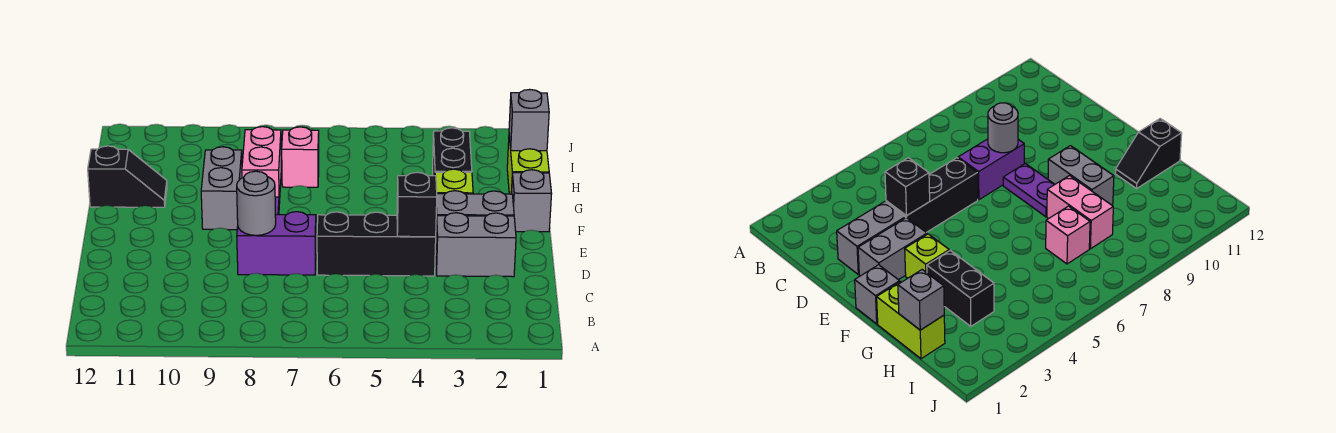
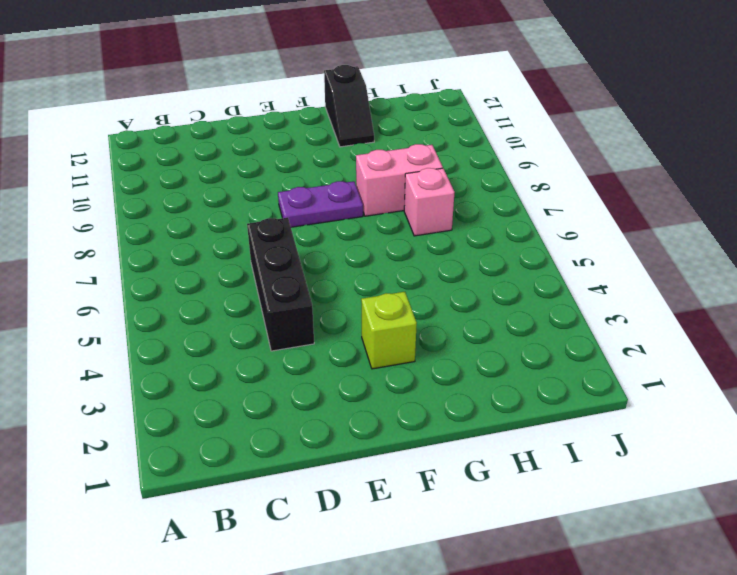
none -> grey 1x2 brick [436,213,516,277]
none -> purple 1x2 brick [237,212,316,275]
none -> grey 1x2 brick [435,191,514,249]

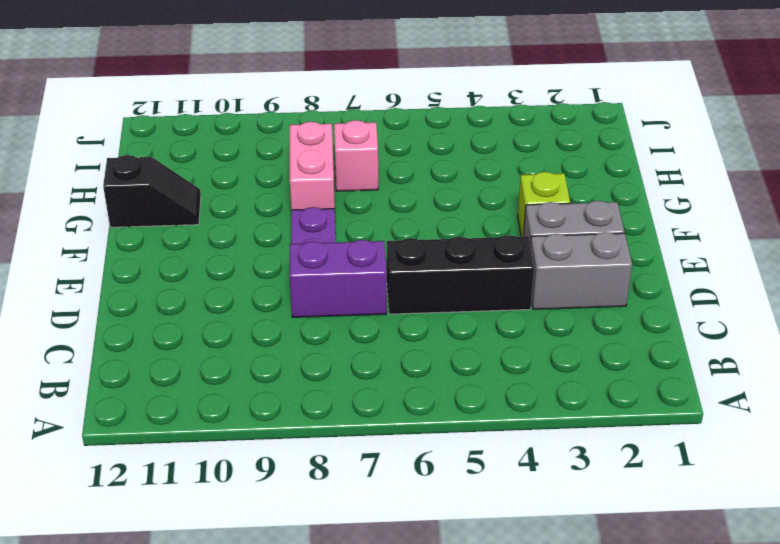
none -> grey 1x1 brick [512,170,552,232]
none -> grey 1x2 brick [201,147,242,230]
none -> lime 1x2 brick [507,137,549,194]

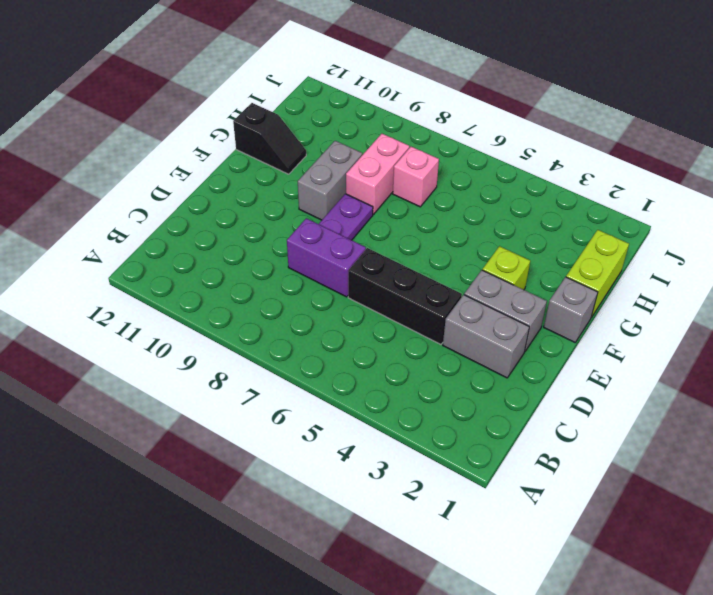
none -> black 1x2 brick [433,128,472,176]
none -> black 1x1 brick [397,172,437,237]
none -> grey 1x1 round brick [237,171,276,235]

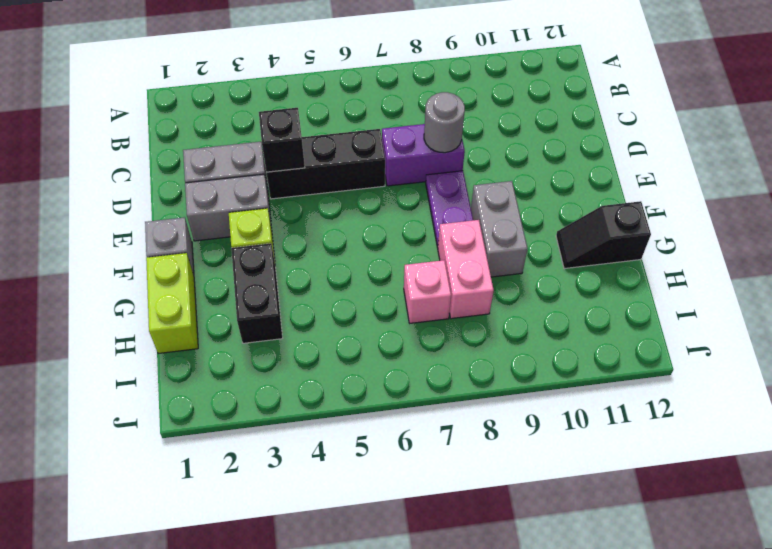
none -> grey 1x1 brick [509,89,549,151]

